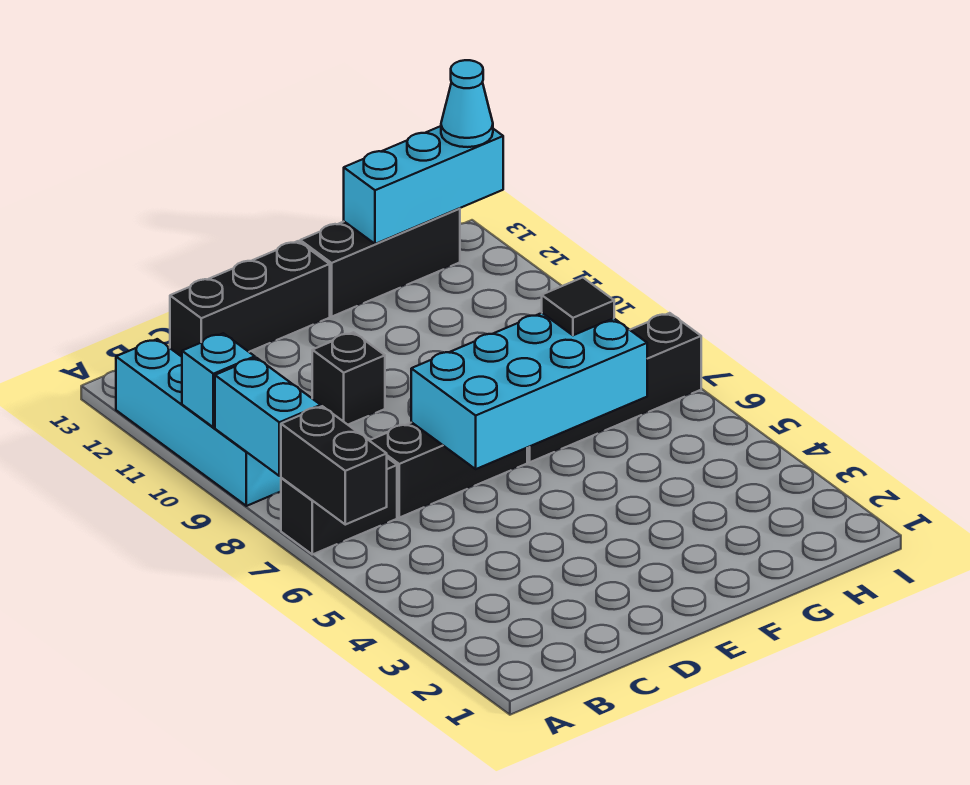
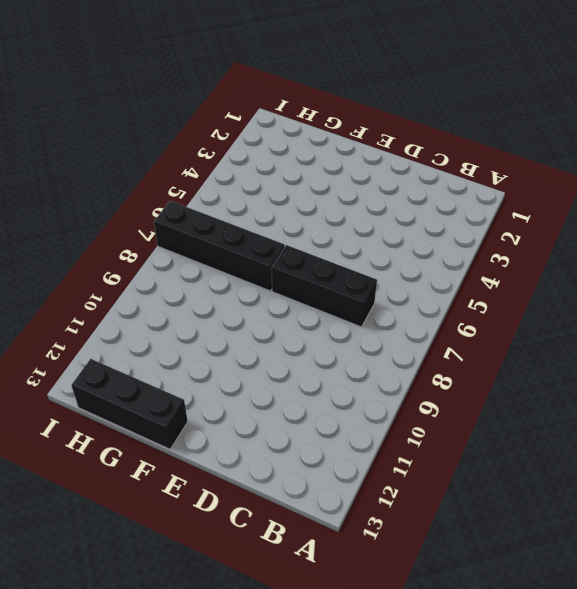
none -> black 1x2 brick [281,458,397,554]
none -> cyan 1x4 brick [116,339,281,506]
none -> black 1x3 brick [170,241,330,357]

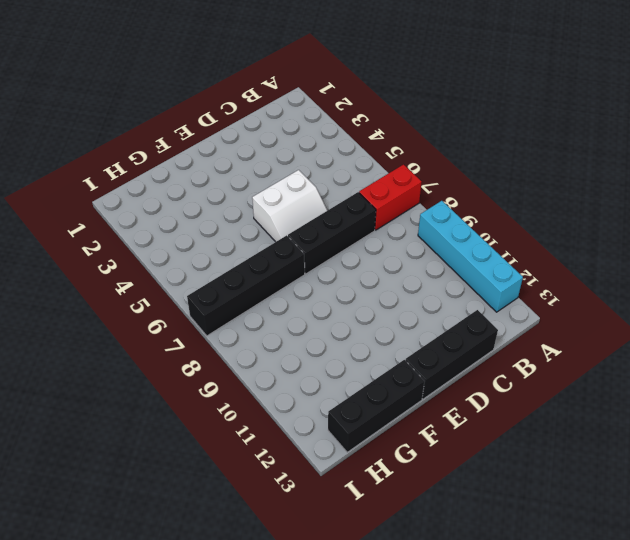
red 1x2 brick [359,165,421,230] -> black 1x2 brick [281,458,397,554]
white 2x2 slope [252,170,327,242] -> none
none -> black 1x1 brick [312,332,385,425]
none -> black 1x2 brick [281,406,387,525]
none -> cyan 1x2 brick [215,358,321,476]

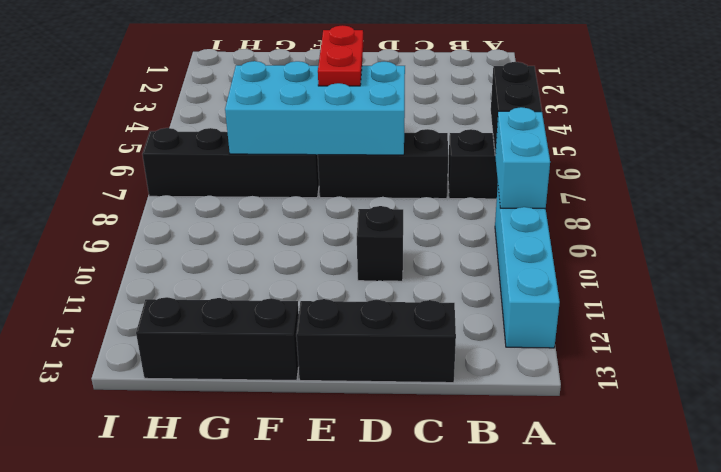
red 1x2 plate [318,25,363,86] -> none
none -> cyan 1x1 brick [182,333,255,427]
none -> cyan 1x3 brick [344,126,503,244]
none -> black 1x1 tile [542,278,614,335]

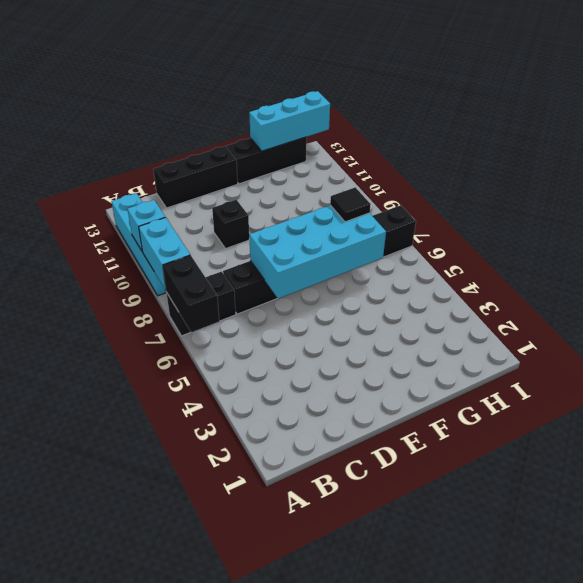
none -> cyan 1x1 cone [441,60,493,147]

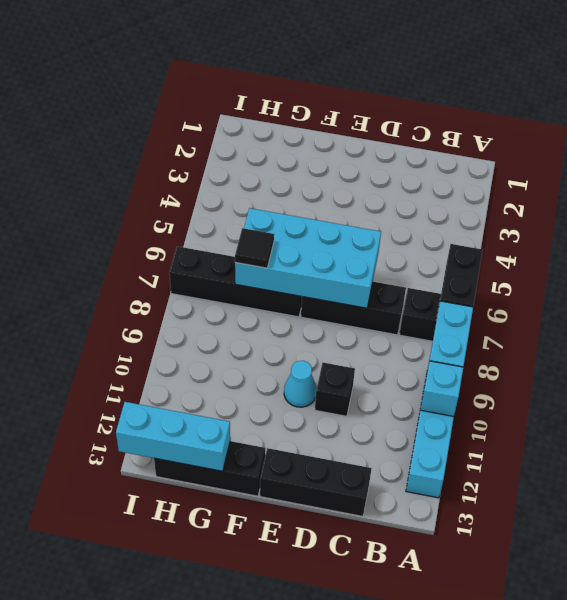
cyan 1x1 cone [284,361,317,407] -> cyan 1x1 cone moved to [441,60,493,147]

